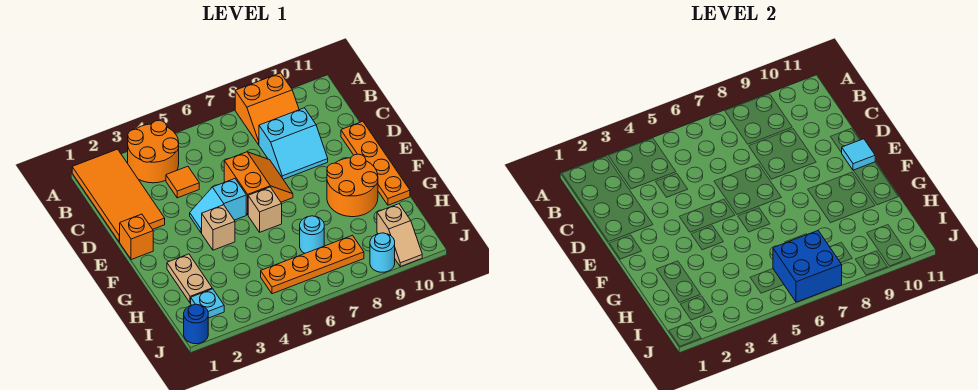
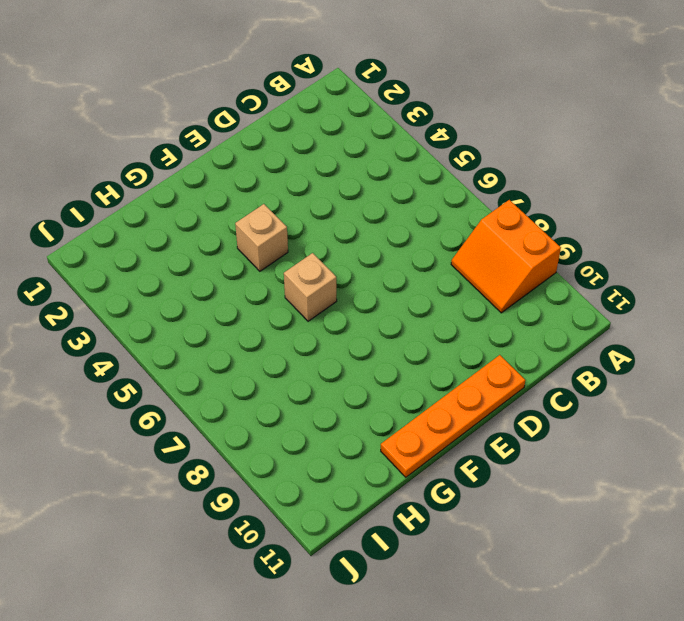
none -> orange 2x4 tile [72,149,165,242]
none -> orange 2x2 round brick [128,120,179,183]
none -> orange 1x1 tile [166,166,199,198]

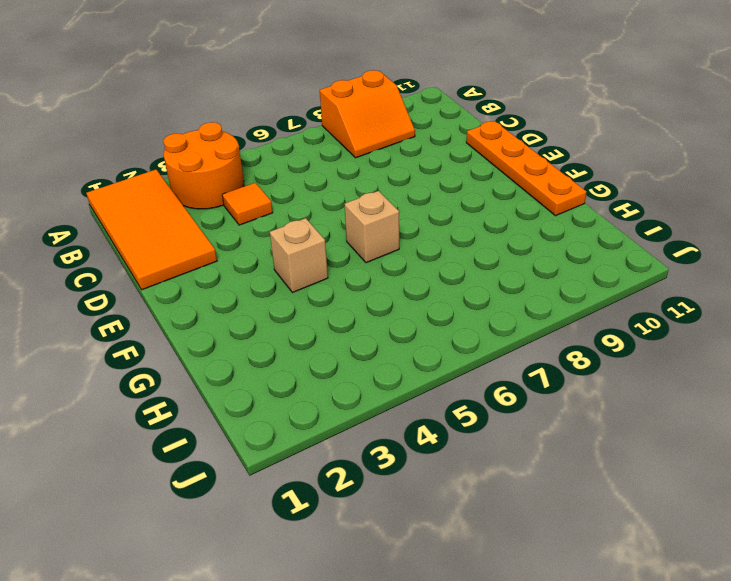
none -> cyan 2x2 slope [259,108,328,179]
none -> orange 2x2 slope [224,152,293,215]
none -> orange 1x1 brick [119,214,153,260]

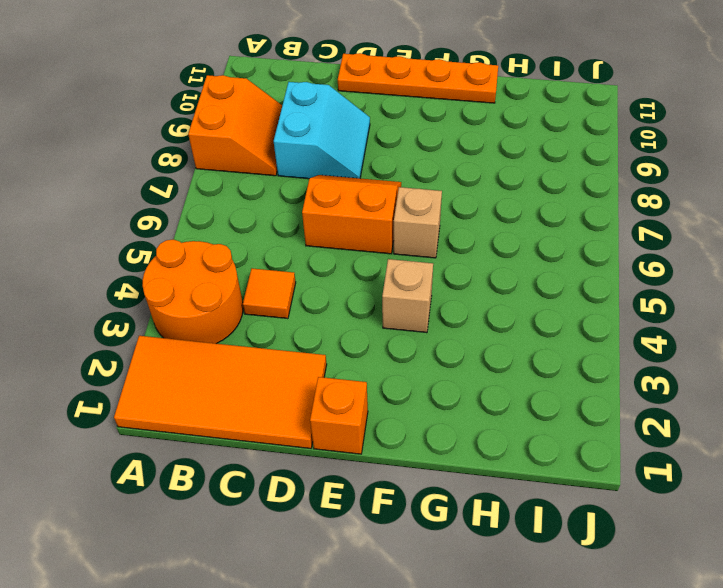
none -> cyan 1x2 slope [190,179,246,233]
none -> orange 2x2 round brick [327,154,378,217]
none -> tan 1x2 plate [167,254,212,303]

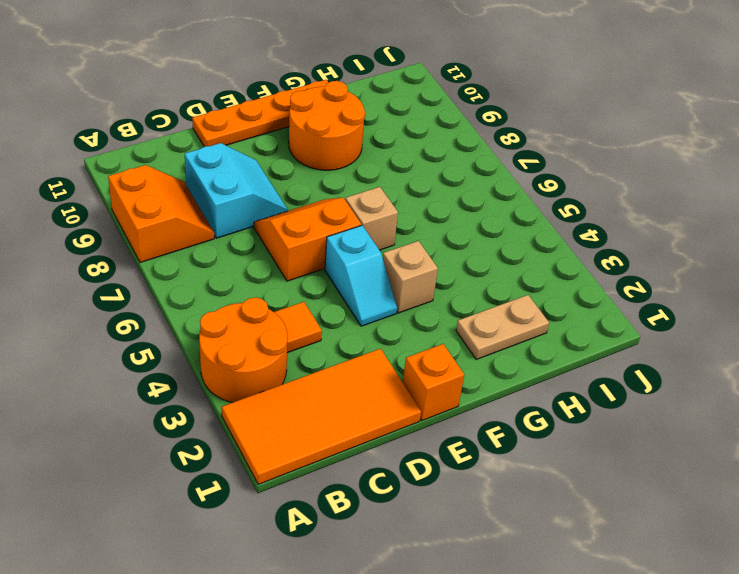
none -> cyan 1x1 round brick [300,216,324,253]
none -> cyan 1x1 plate [191,289,224,318]
none -> orange 1x4 plate [261,235,364,294]

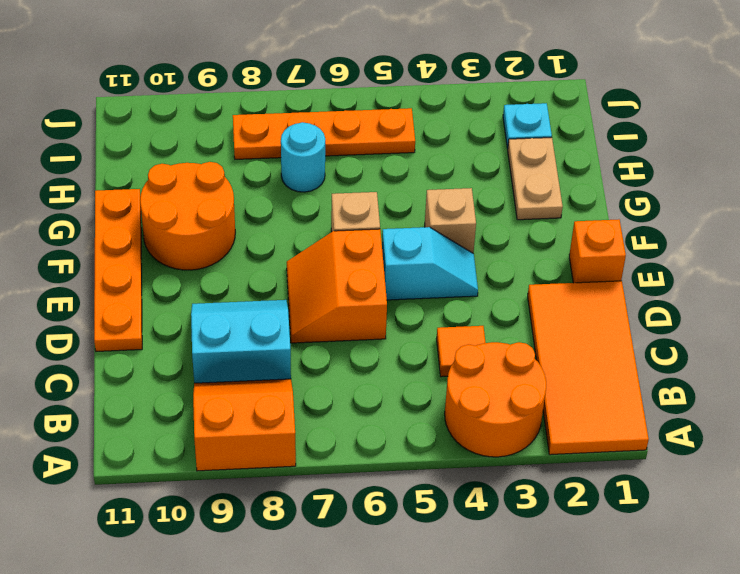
none -> tan 1x2 slope [377,204,422,267]
none -> blue 1x1 round brick [184,304,208,344]
none -> cyan 1x1 round brick [370,233,395,272]

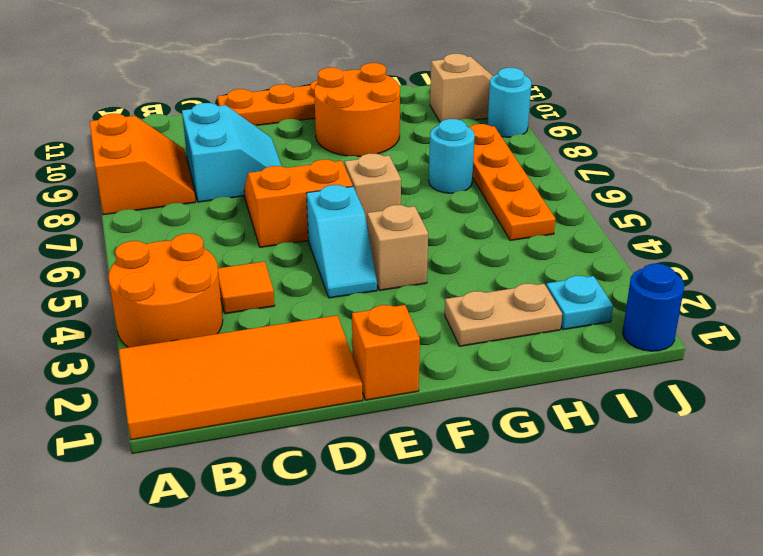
none -> cyan 1x1 tile [842,139,875,170]
none -> blue 2x2 brick [773,231,842,302]

